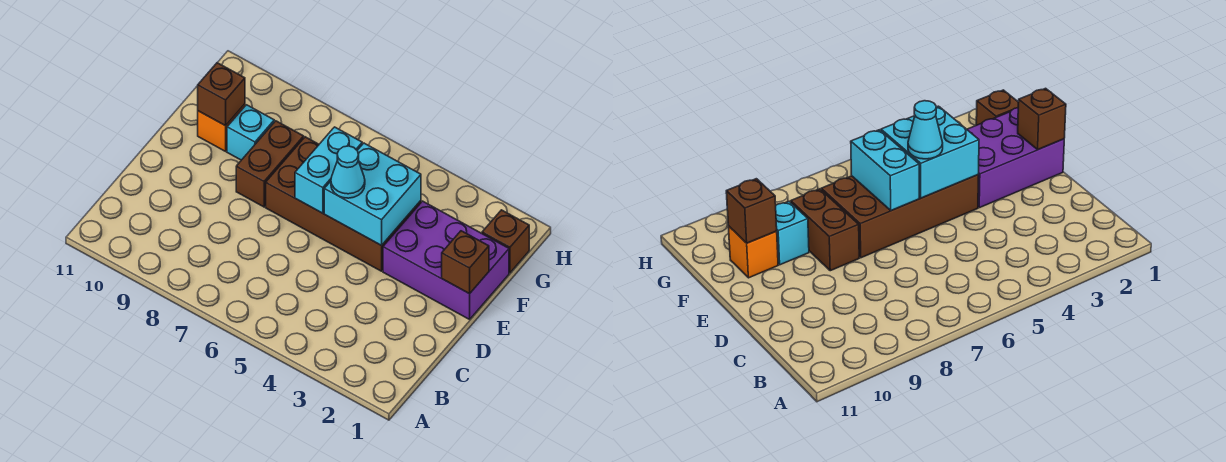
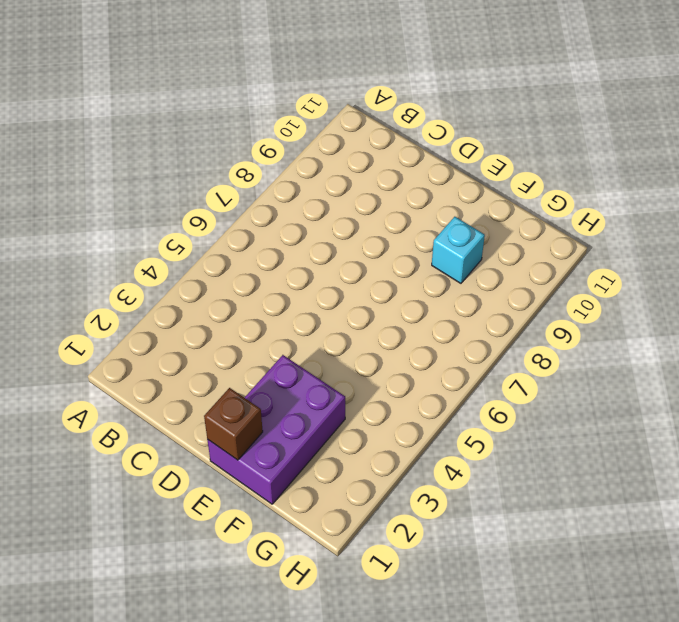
none -> brown 2x4 brick [266,137,421,271]
none -> brown 1x2 brick [236,121,304,207]

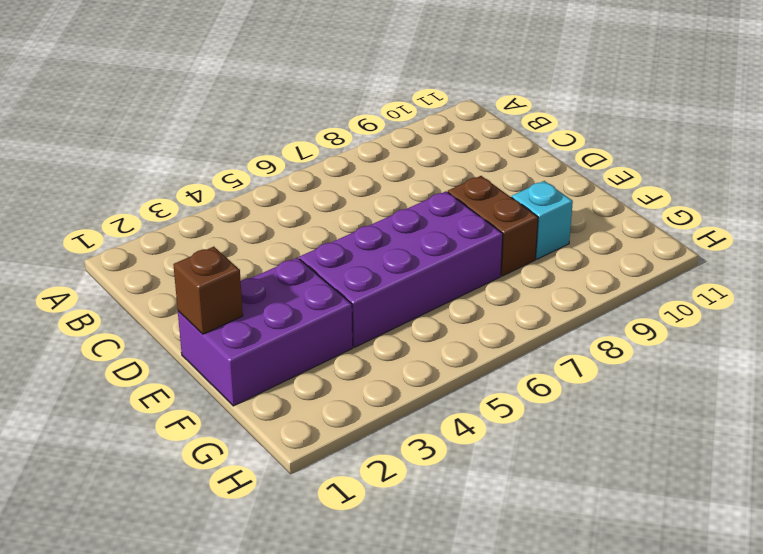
purple 2x4 brick [299,191,503,347] -> brown 2x4 brick [266,137,421,271]
none -> orange 1x1 brick [198,104,245,151]
none -> brown 1x1 brick [482,210,529,273]

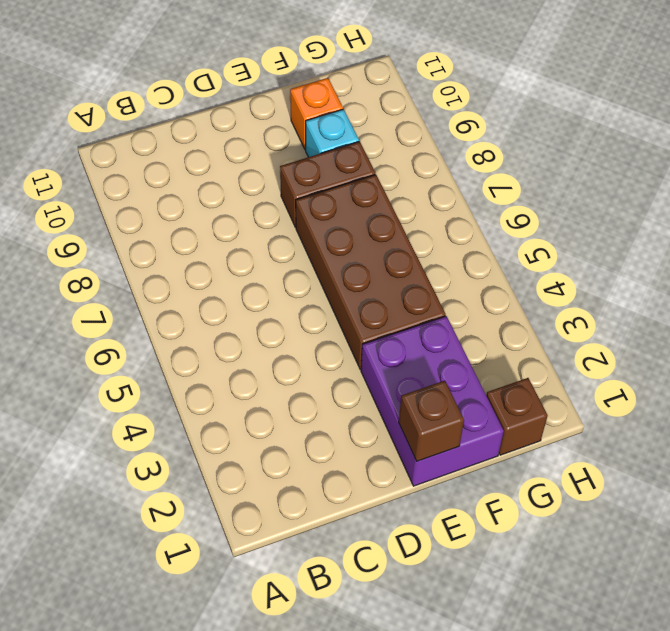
none -> cyan 2x2 brick [324,143,421,245]
none -> cyan 1x2 brick [295,127,362,213]

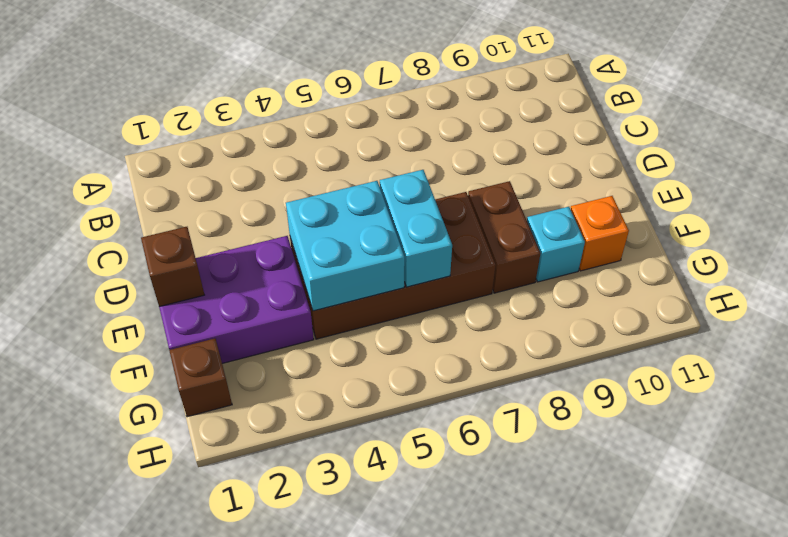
none -> brown 1x1 brick [198,63,245,126]
none -> cyan 1x1 cone [331,146,365,198]

